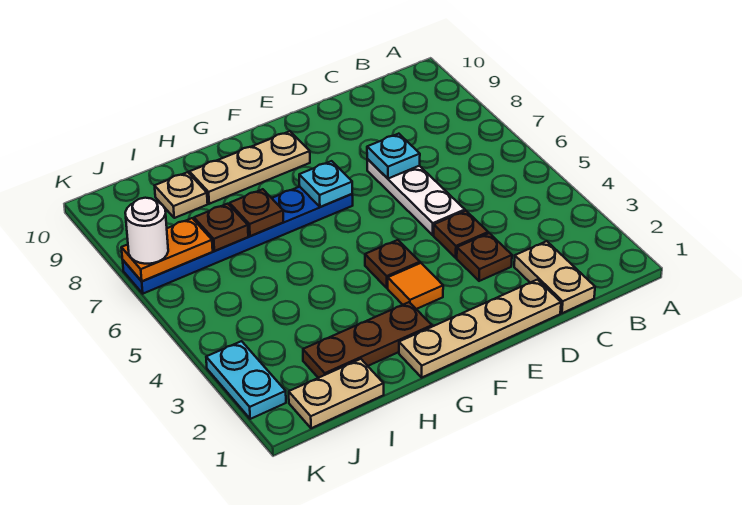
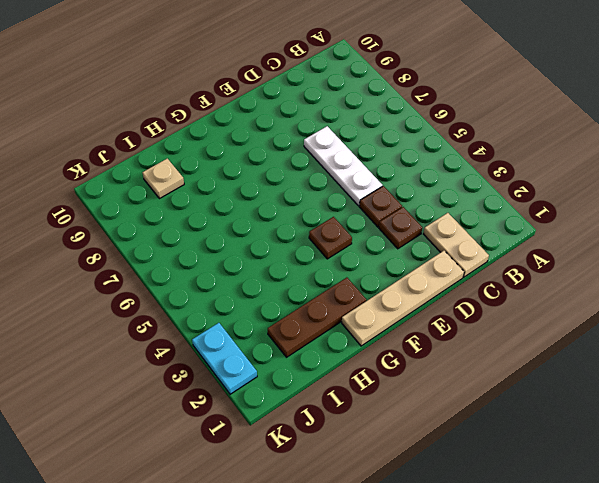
none -> orange 1x1 tile [388,263,443,309]
none -> blue 1x6 plate [123,187,353,294]
none -> tan 1x3 plate [190,131,310,204]

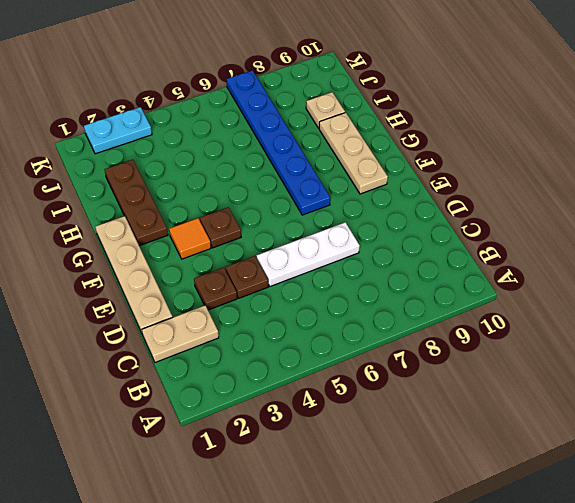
none -> tan 1x2 plate [289,359,384,428]
none -> cyan 1x1 plate [367,134,420,179]
none -> cyan 1x1 plate [299,161,352,207]

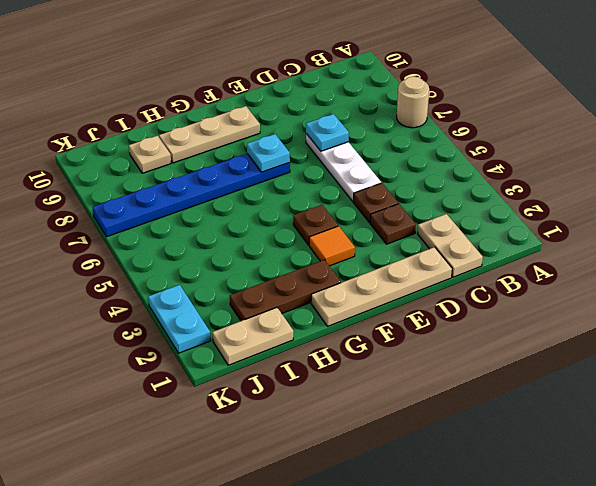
tan 1x1 round brick [397,77,429,128] -> none
none -> brown 1x1 plate [230,189,283,236]
none -> brown 1x1 plate [194,204,248,251]
none -> orange 1x2 plate [121,218,213,281]

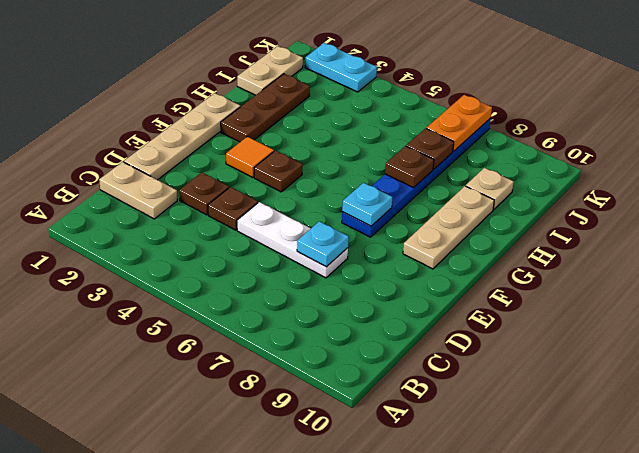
none -> white 1x1 round brick [125,198,168,264]

